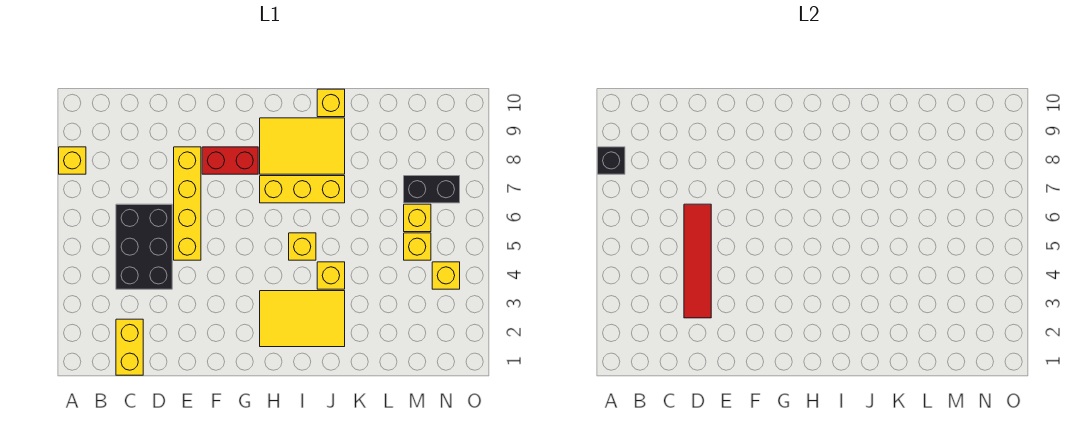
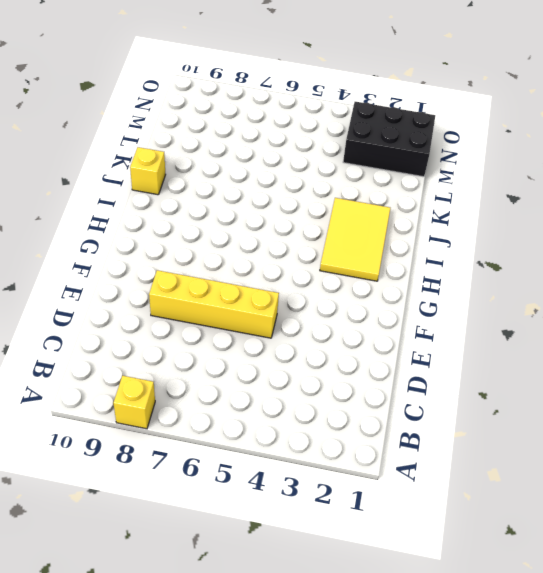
black 2x3 brick [343,102,435,177] -> black 2x3 brick moved to [116,204,172,289]
none -> yellow 1x2 brick [116,319,143,375]
none -> red 1x2 brick [202,147,258,174]
none -> yellow 1x3 brick [260,176,345,203]

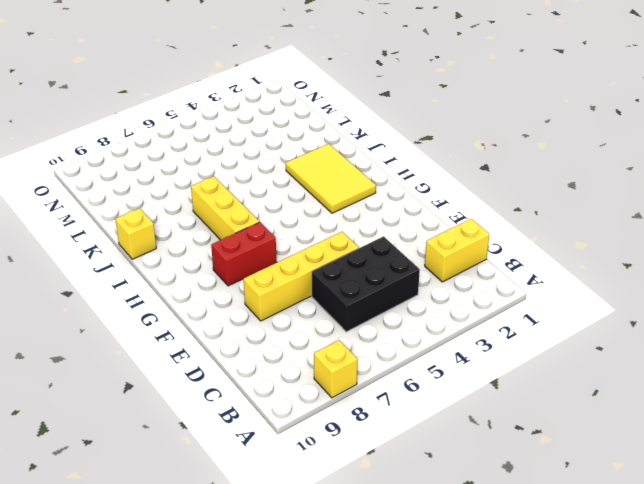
red 1x2 brick [211,222,277,286] -> red 1x2 brick turned to [202,147,258,174]
none -> yellow 2x3 tile [260,118,345,174]
none -> yellow 1x1 brick [289,233,316,260]
none -> yellow 1x1 brick [317,262,345,289]

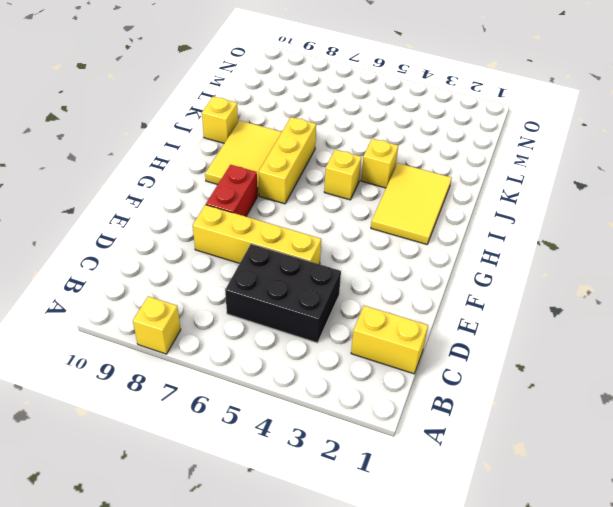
none -> yellow 1x1 brick [404,233,431,260]
none -> yellow 1x1 brick [404,204,431,232]
none -> black 1x2 brick [404,176,460,203]

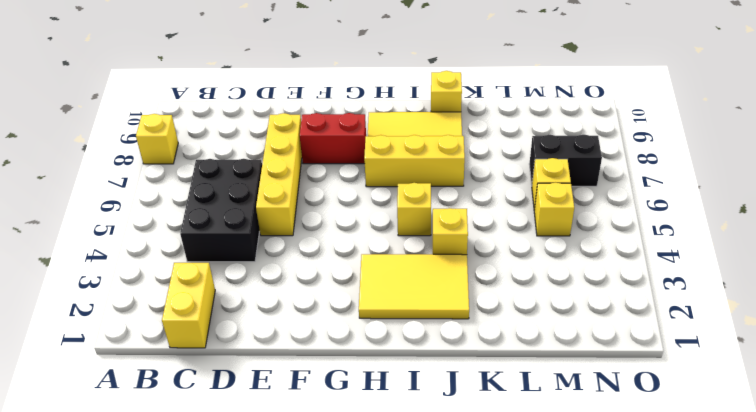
none -> yellow 1x1 brick [432,262,460,289]
none -> black 1x1 brick [598,147,625,174]
none -> red 1x4 tile [684,204,711,318]

